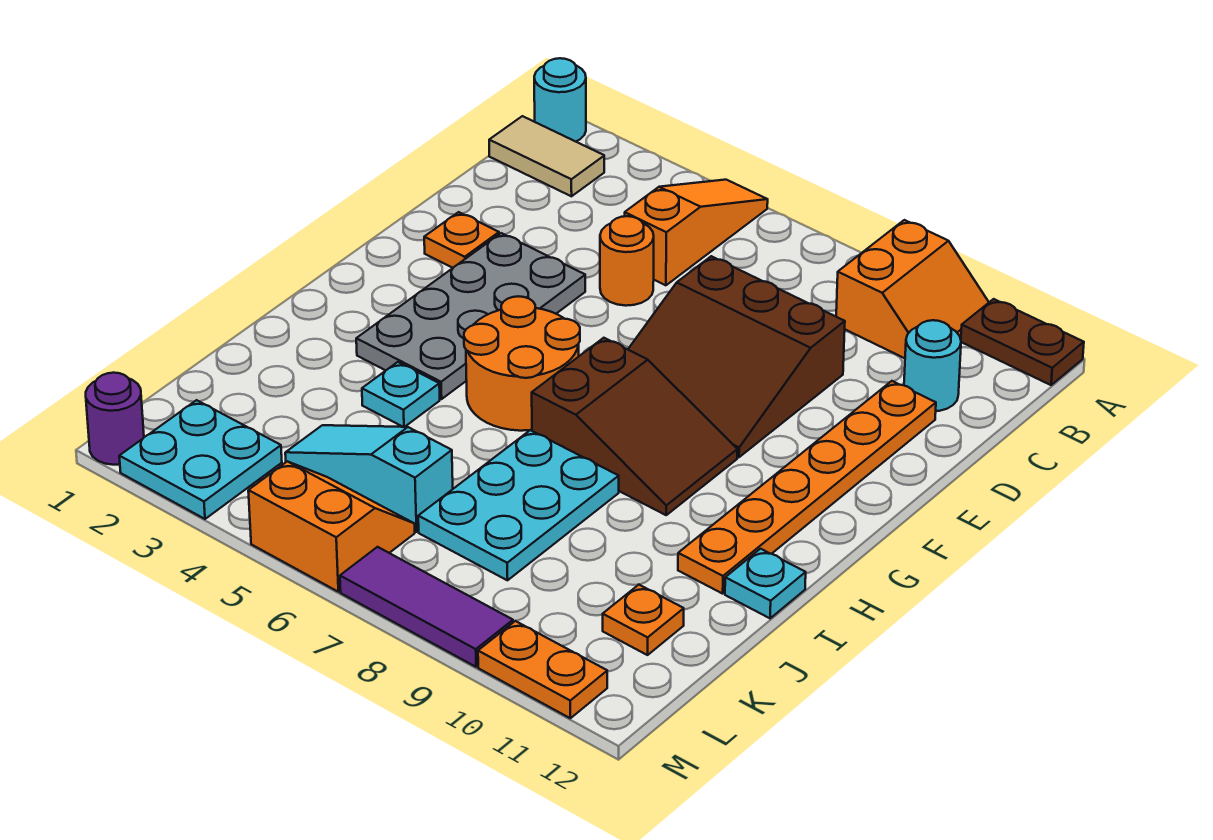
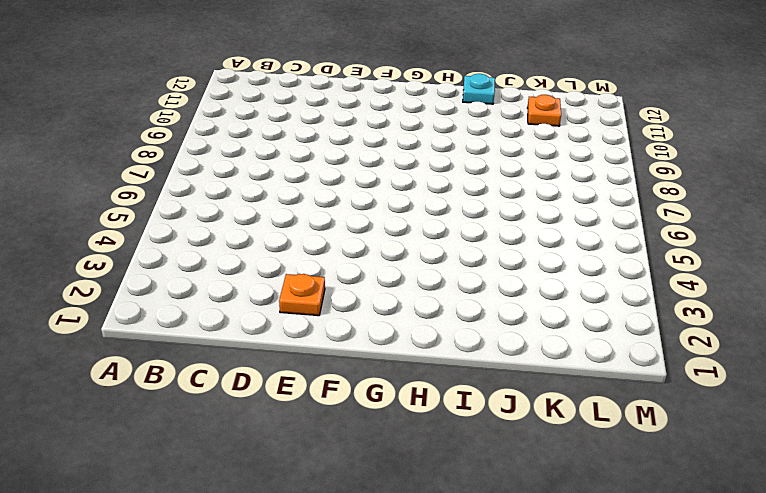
none -> cyan 1x1 round brick [534,58,586,142]
none -> orange 1x3 slope [625,180,768,285]
none -> orange 2x2 slope [836,220,989,358]

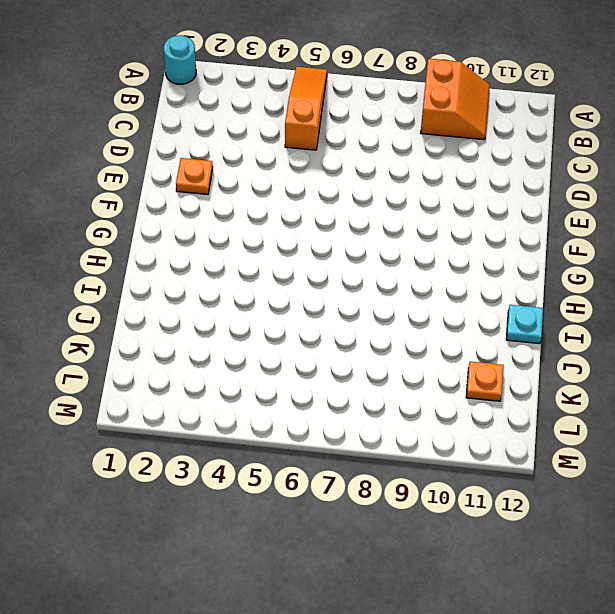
none -> brown 1x2 plate [961,299,1084,385]
none -> tan 1x2 tile [489,116,604,196]
none -> cyan 1x1 round brick [904,320,961,411]

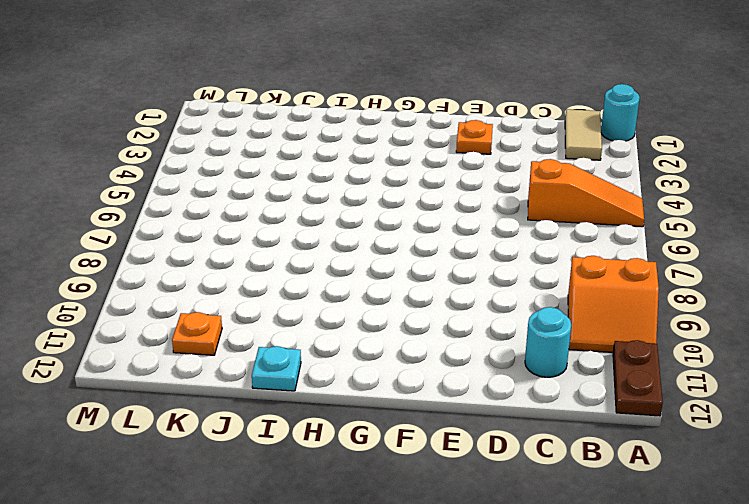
none -> orange 1x1 round brick [600,216,654,306]
none -> brown 3x3 slope [628,256,845,457]
none -> orange 1x6 plate [678,381,936,594]

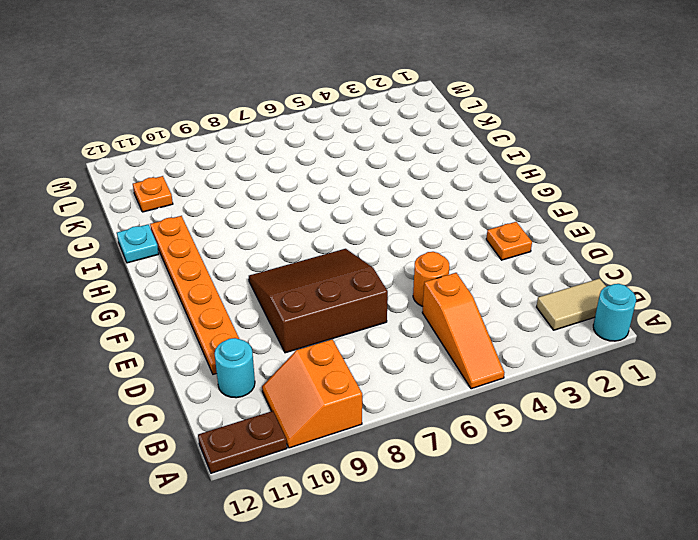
none -> grey 2x4 plate [356,233,585,399]
none -> orange 2x2 round brick [464,296,580,431]
none -> brown 2x3 slope [532,338,738,515]

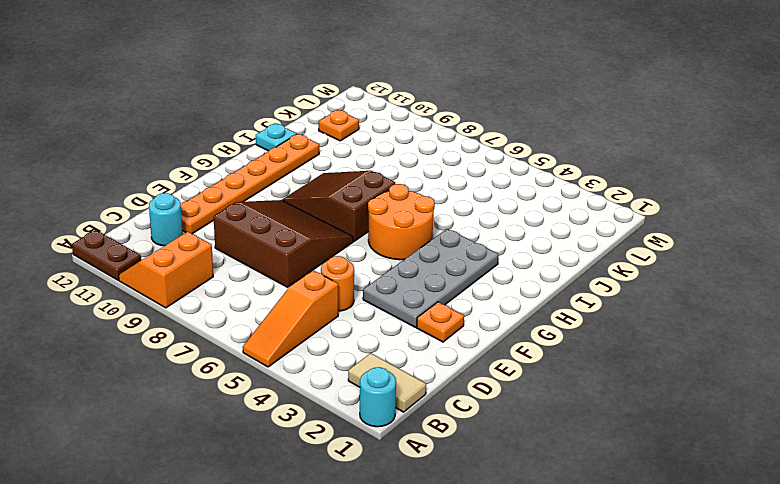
none -> cyan 1x1 plate [362,362,440,427]
none -> cyan 2x3 plate [418,430,619,580]
none -> cyan 1x3 slope [285,425,453,532]

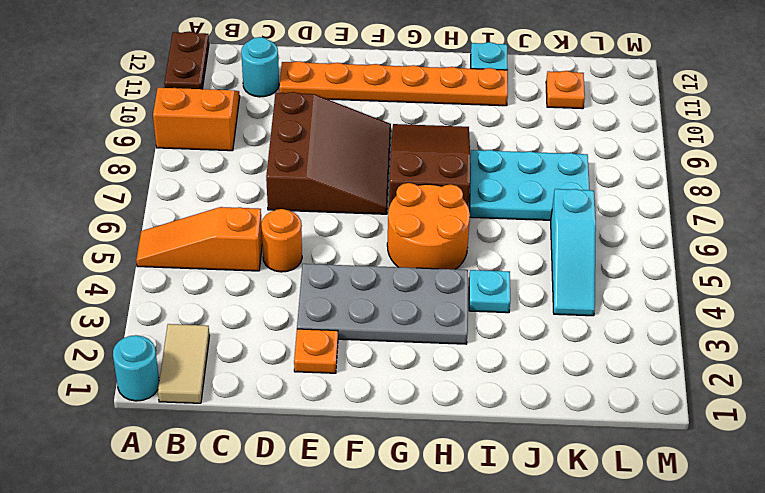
none -> cyan 2x2 plate [119,400,282,519]
none -> orange 2x2 slope [248,461,415,592]
none -> purple 1x1 round brick [86,373,144,465]

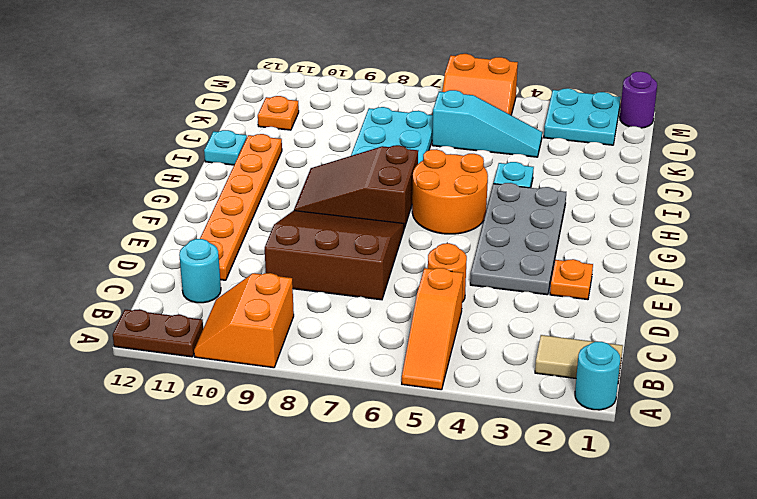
none -> purple 1x3 tile [340,547,513,667]
none -> orange 1x2 plate [478,621,607,718]

